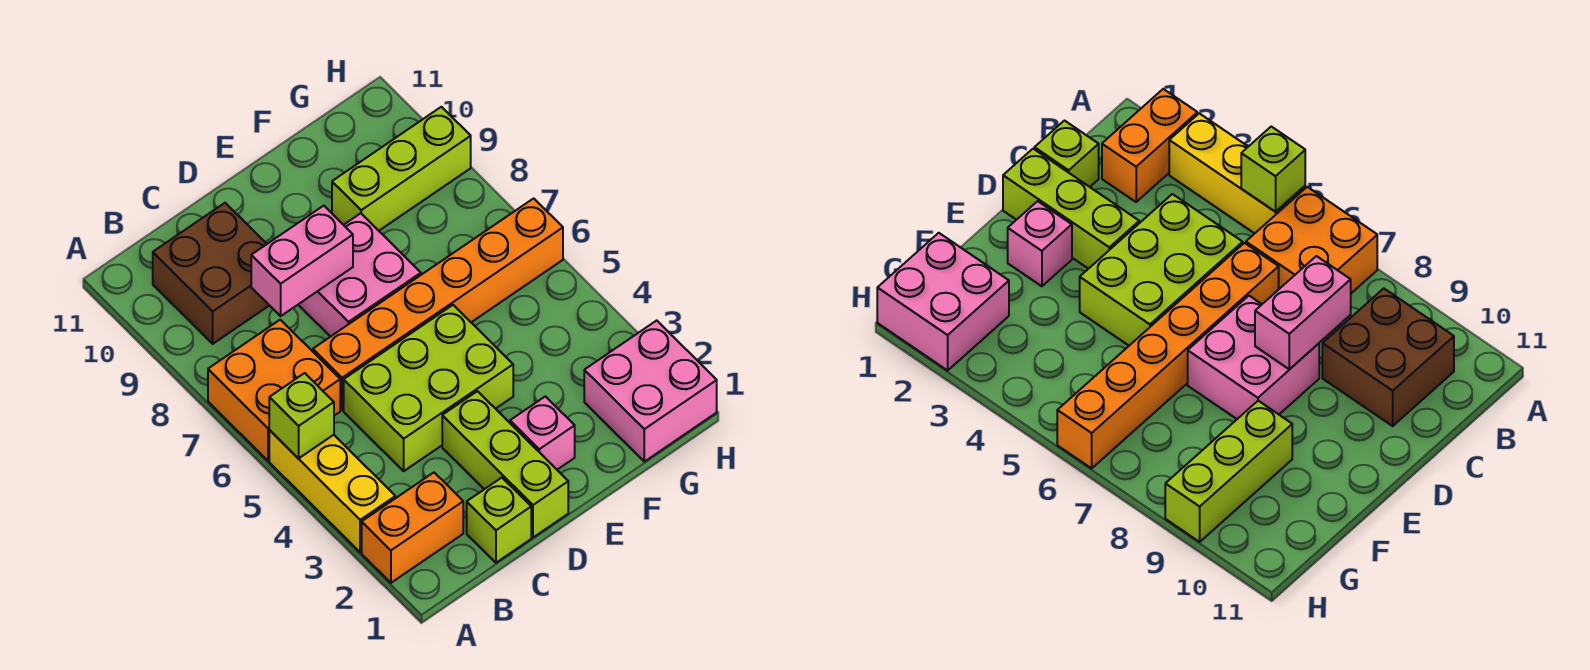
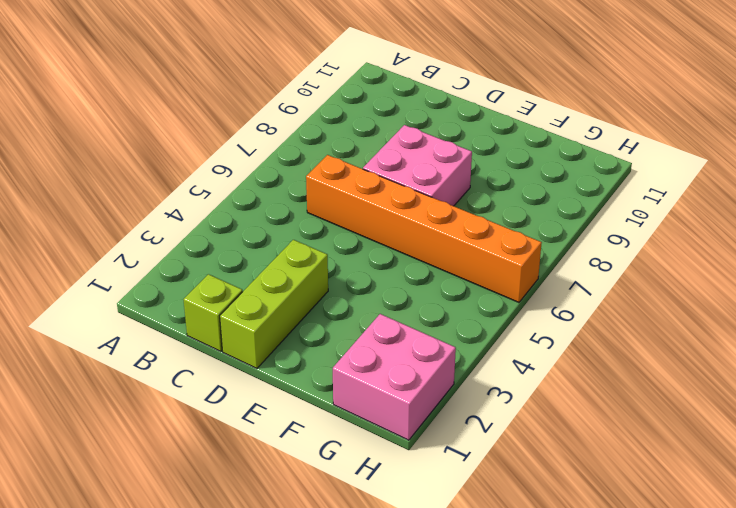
none -> orange 1x2 brick [362,473,463,583]
none -> yellow 1x3 brick [269,430,395,552]
none -> orange 2x2 brick [208,320,340,461]

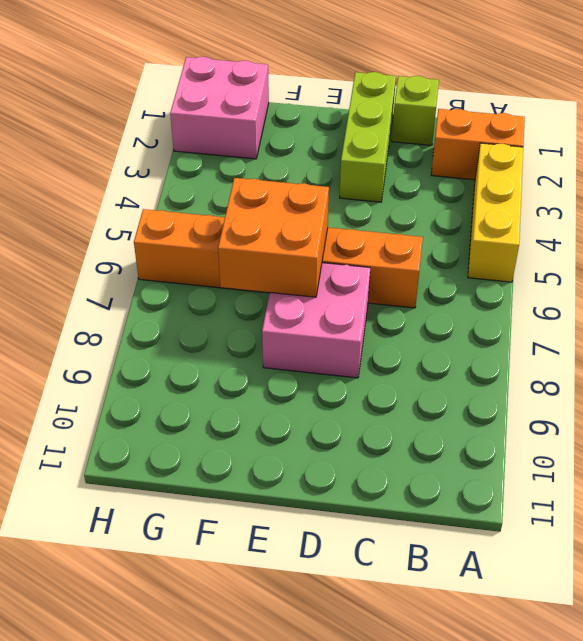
orange 2x2 brick [218,178,329,297] -> orange 2x2 brick moved to [208,320,340,461]
none -> brown 2x2 brick [153,203,269,344]
none -> lime 2x3 brick [344,305,513,471]
none -> pink 1x1 brick [510,396,575,470]

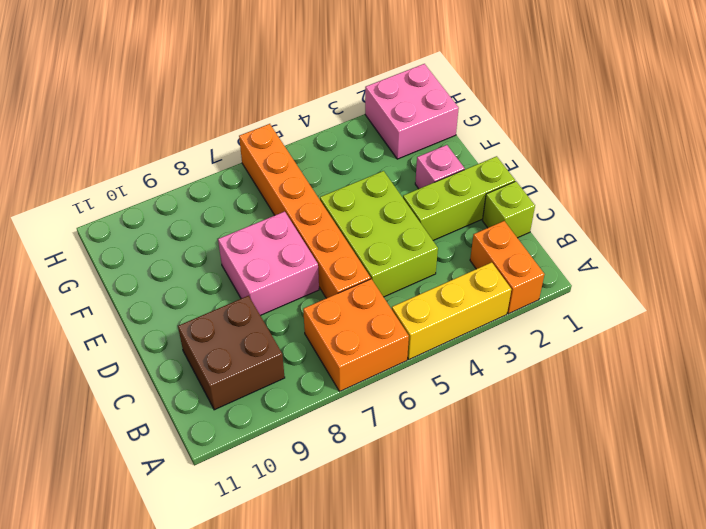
none -> lime 1x3 brick [332,107,471,231]
none -> lime 1x1 brick [269,373,334,459]
none -> pink 1x2 brick [251,206,353,316]

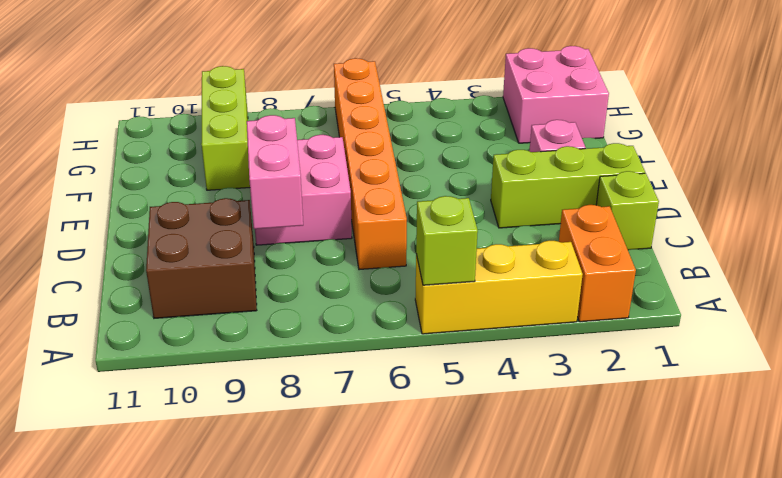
none -> orange 2x2 brick [208,320,340,461]
none -> lime 2x3 brick [344,305,513,471]

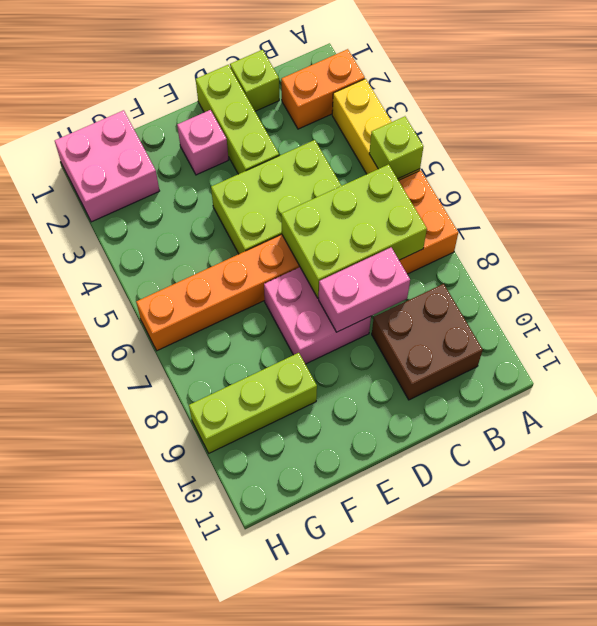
lime 2x3 brick [281,164,427,298] -> none

